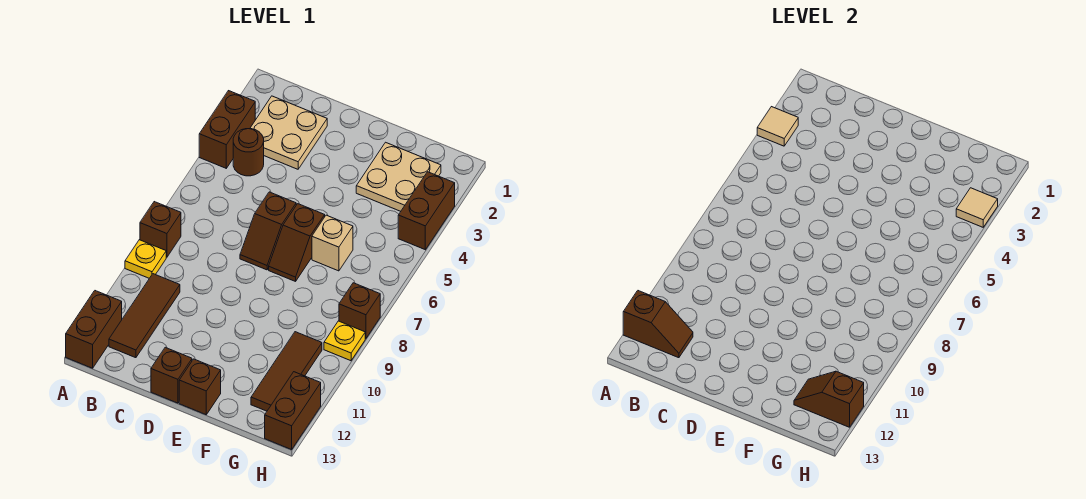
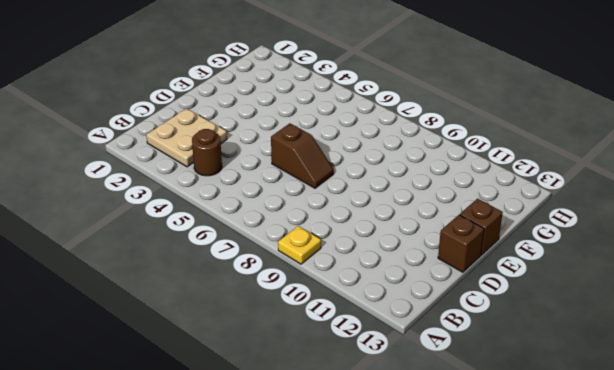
none -> brown 1x2 brick [199,91,255,168]
none -> brown 1x1 brick [140,202,181,257]
none -> brown 1x2 brick [66,291,122,368]

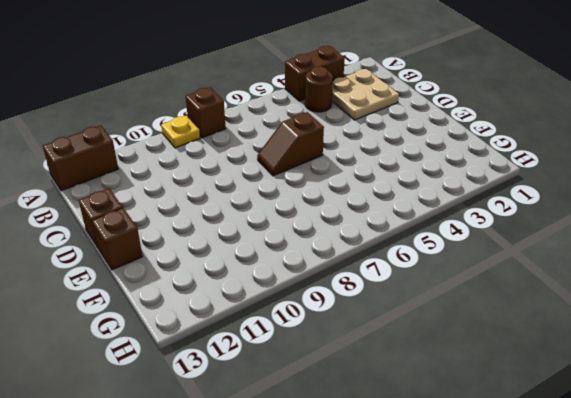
none -> brown 1x3 tile [109,274,180,358]
none -> brown 1x2 slope [269,204,325,281]
none -> tan 2x2 plate [356,142,441,211]

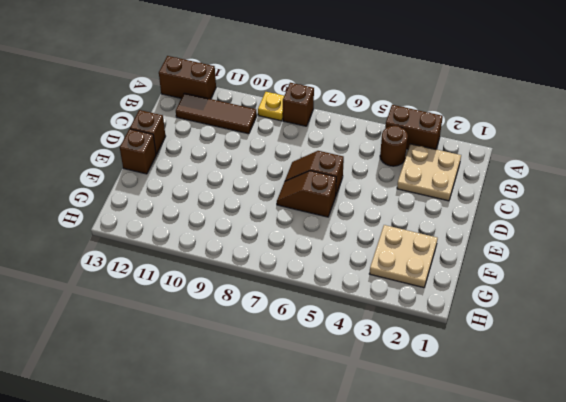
none -> tan 1x1 brick [312,215,353,271]
none -> brown 1x3 tile [251,332,322,411]
none -> brown 1x2 brick [398,172,455,250]

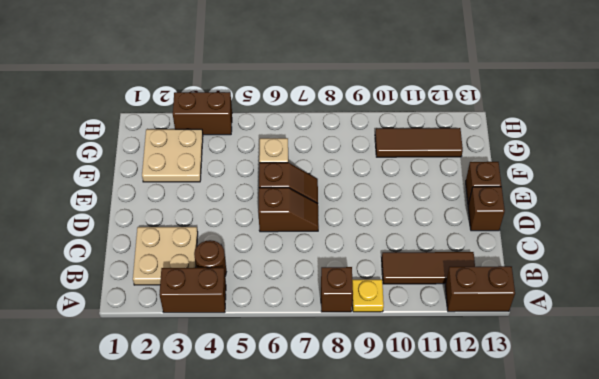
none -> brown 1x1 brick [339,283,380,338]
none -> yellow 1x1 plate [324,321,365,361]
none -> brown 1x2 brick [265,372,321,450]

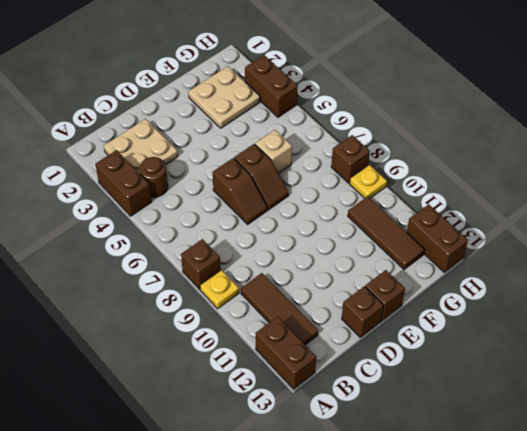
none -> tan 1x1 tile [757,107,798,146]
none -> brown 1x2 slope [623,291,693,358]
none -> brown 1x2 slope [794,371,864,427]

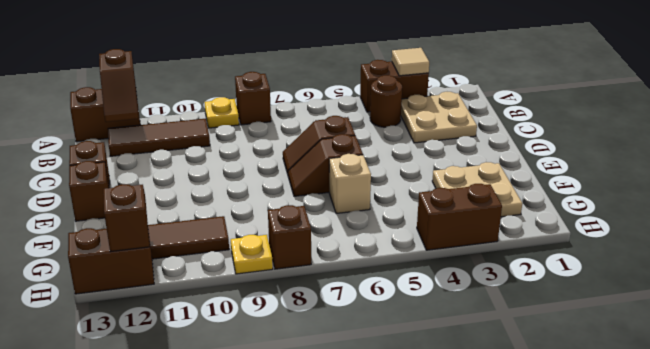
none -> tan 1x1 tile [956,188,998,227]

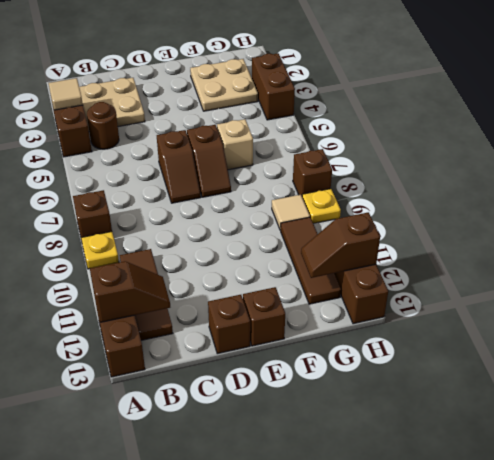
tan 1x1 tile [272,195,310,230] -> tan 1x1 tile moved to [956,188,998,227]

